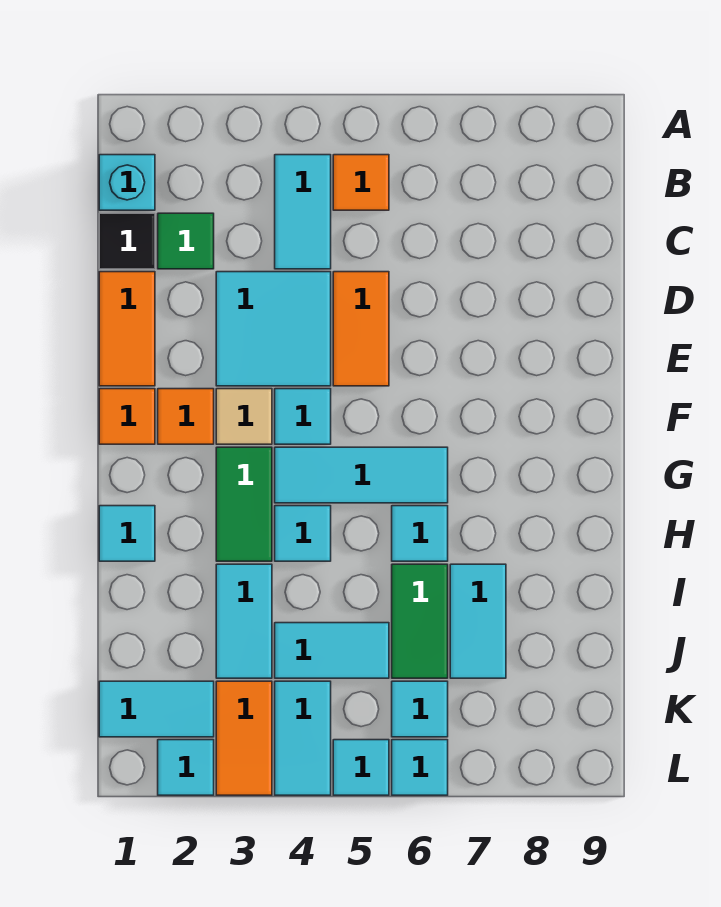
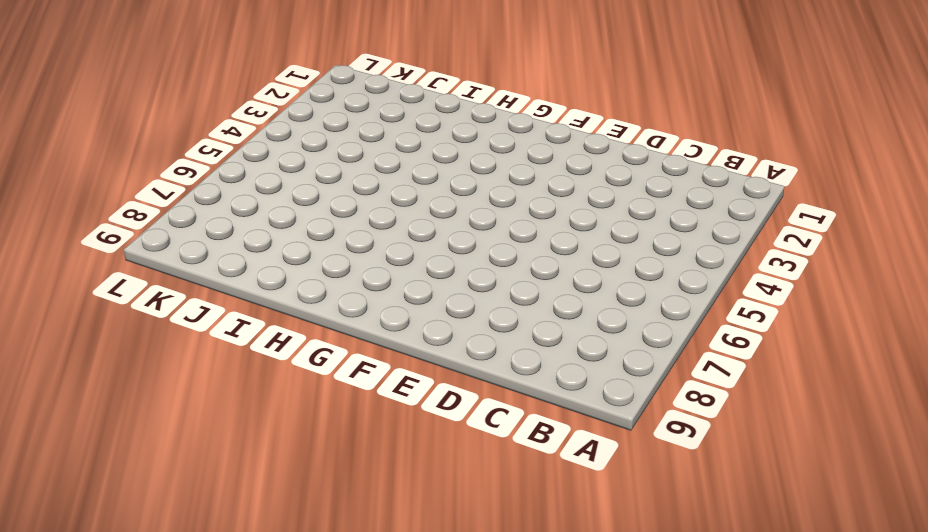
none -> cyan 1x1 brick [99,155,155,210]
none -> cyan 1x2 tile [275,155,331,269]
none -> orange 1x1 tile [333,155,389,210]

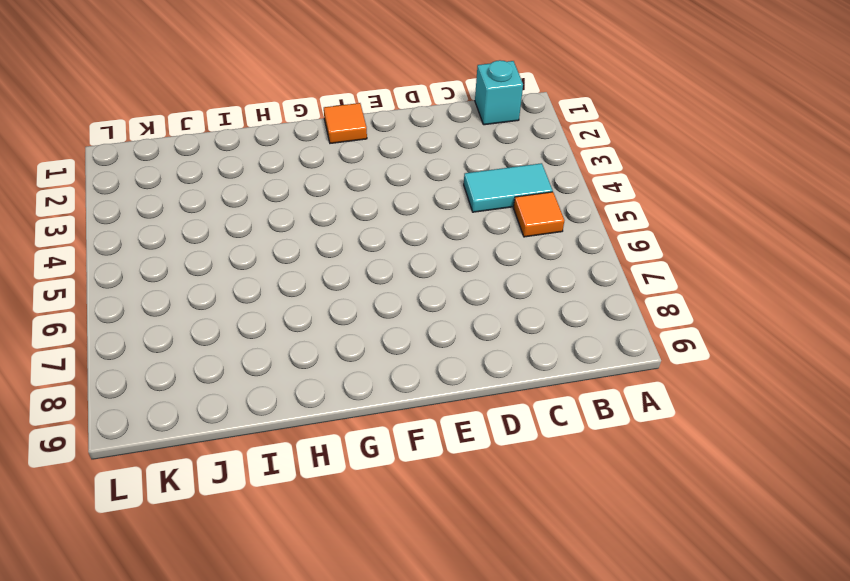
none -> black 1x1 tile [99,213,155,269]
none -> green 1x1 tile [158,213,214,269]
none -> orange 1x2 tile [99,272,155,386]

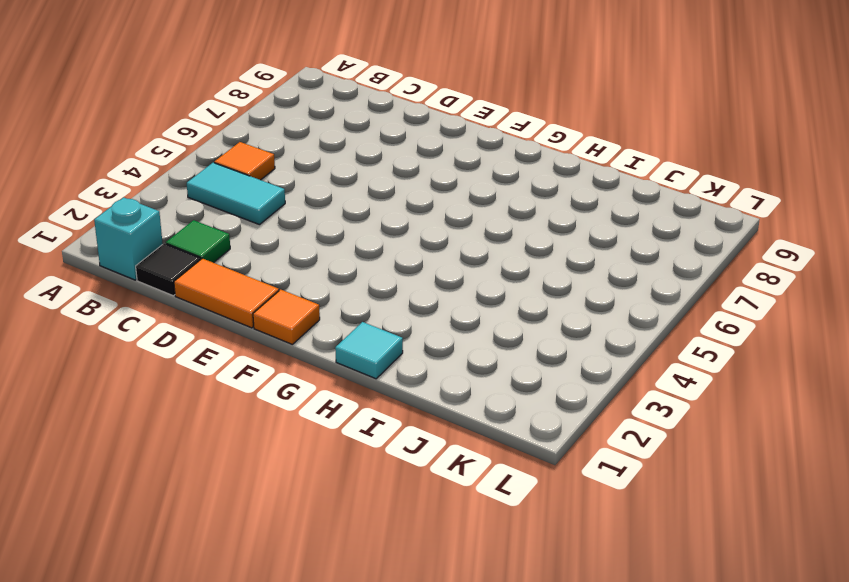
none -> cyan 2x2 tile [216,272,331,386]
none -> orange 1x2 tile [333,272,389,386]
none -> orange 1x1 tile [158,389,214,444]

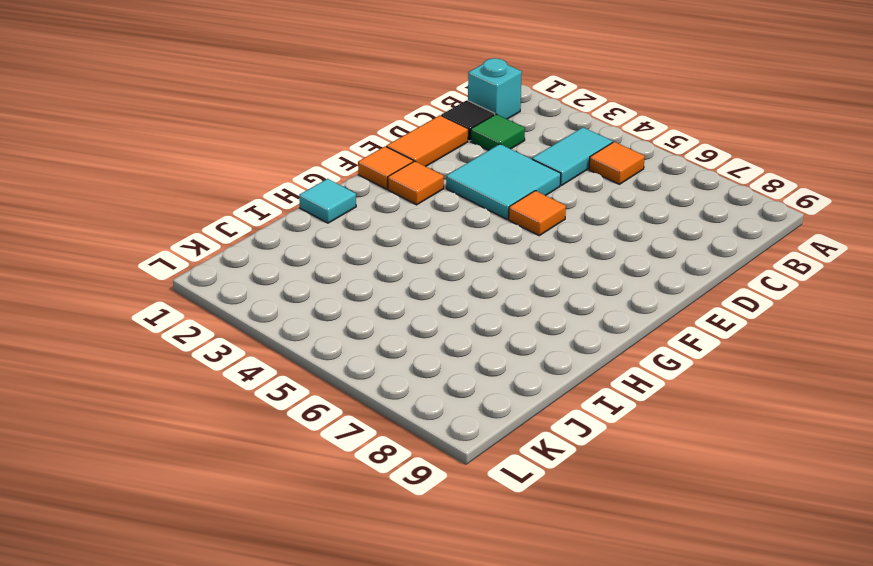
orange 1x1 tile [509,191,566,236] -> orange 1x2 tile [333,272,389,386]
none -> tan 1x1 tile [216,389,272,444]
none -> cyan 1x1 tile [275,389,331,444]
none -> green 1x2 tile [216,447,272,561]

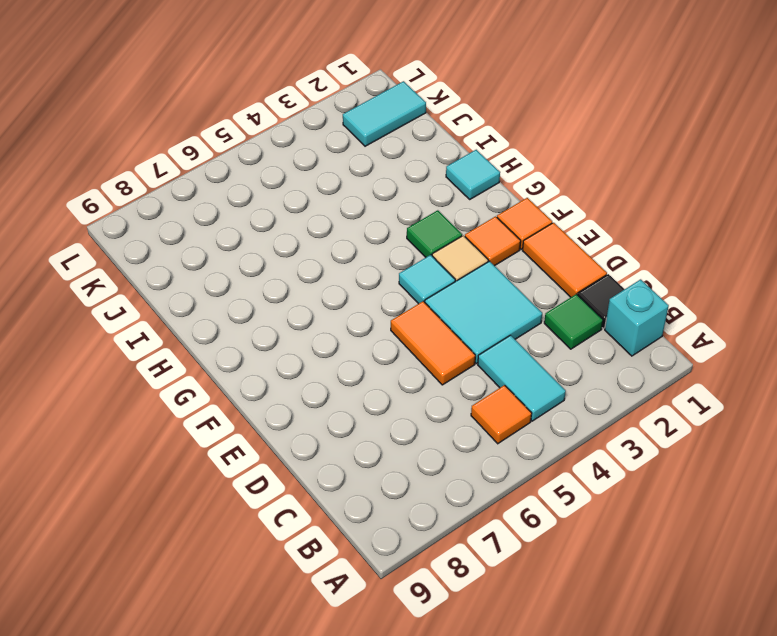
green 1x1 tile [407,210,462,257] -> green 1x2 tile [216,447,272,561]
none -> cyan 1x3 tile [275,447,448,503]
none -> cyan 1x1 tile [275,506,331,561]
none -> cyan 1x1 tile [392,506,448,561]

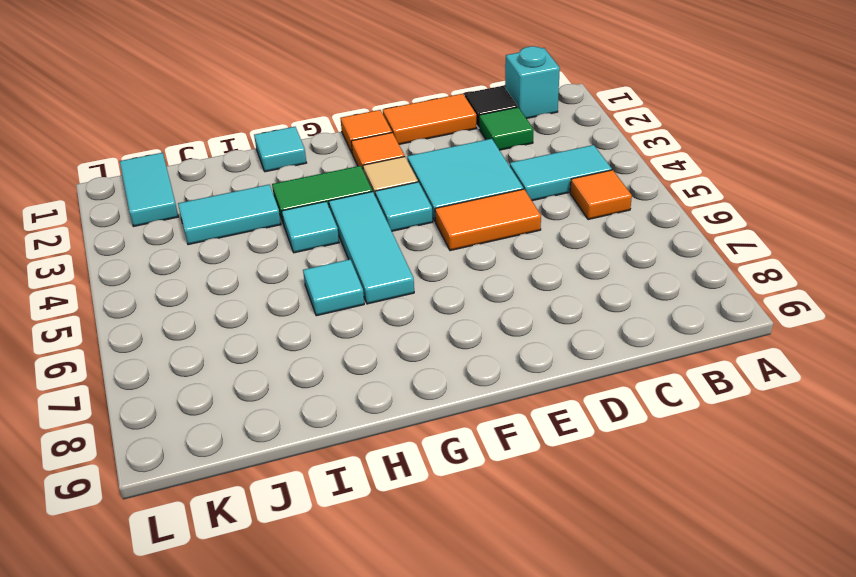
none -> green 1x2 tile [392,564,448,678]
none -> cyan 1x2 tile [450,564,506,678]
none -> cyan 1x2 tile [275,623,389,678]

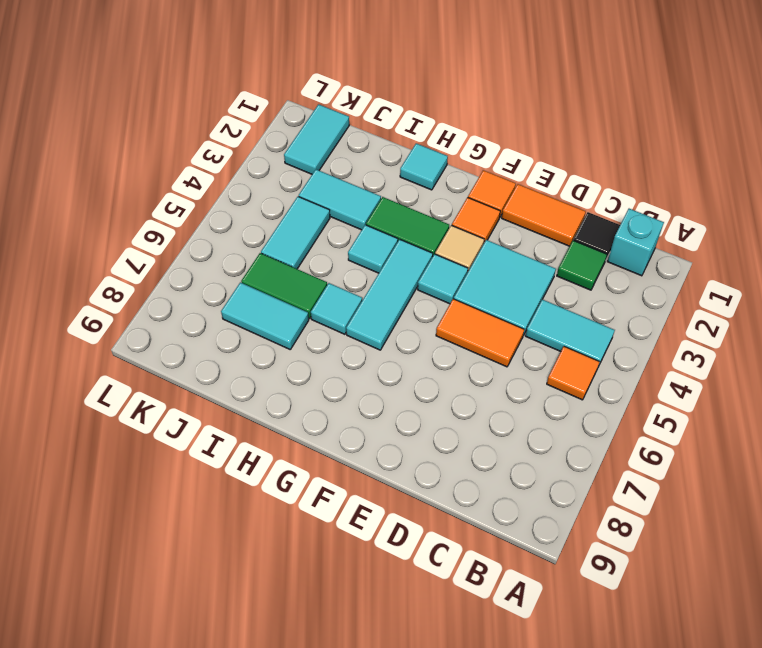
none -> orange 1x2 tile [216,681,272,795]
none -> cyan 1x2 tile [275,681,331,795]
none -> cyan 1x1 tile [392,681,448,737]

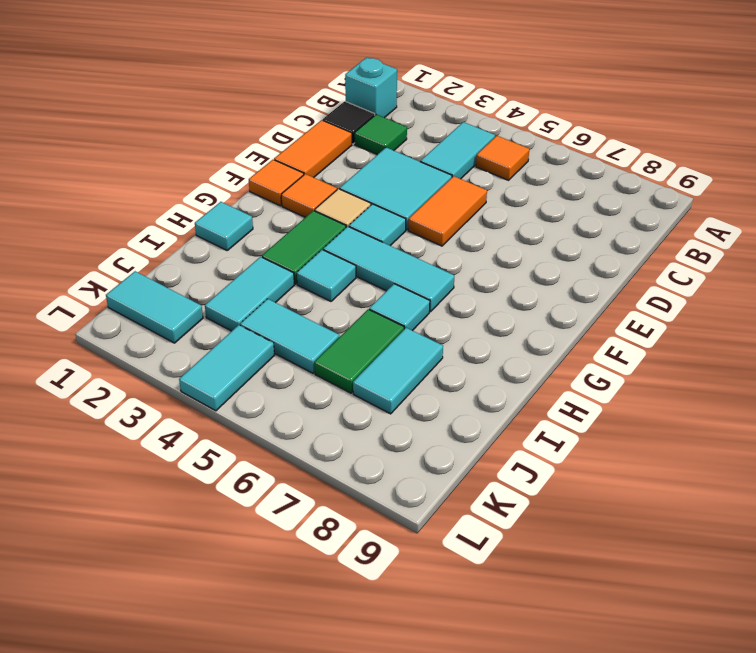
none -> orange 1x2 tile [216,681,272,795]
none -> cyan 1x1 tile [392,681,448,737]
none -> cyan 1x1 tile [158,740,214,795]

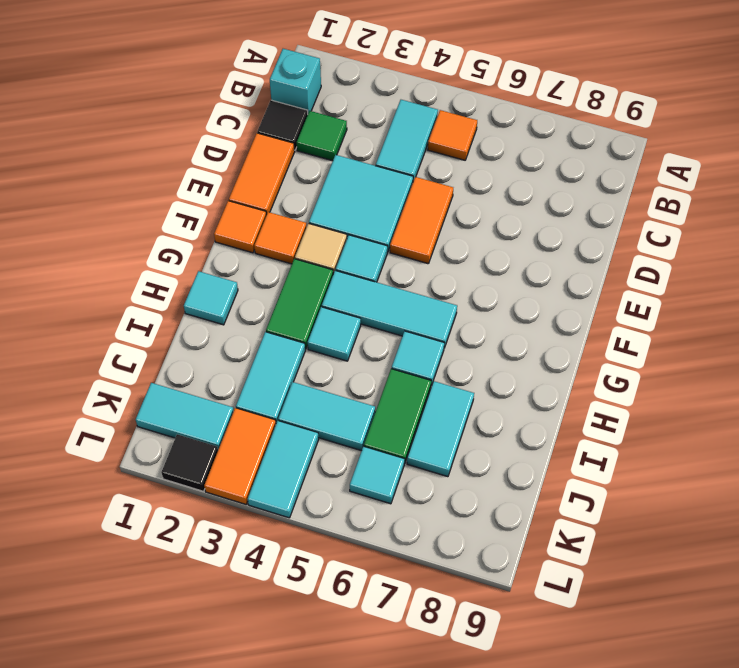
black 1x1 tile [161,434,218,491] -> cyan 1x1 tile [158,740,214,795]
none -> cyan 1x1 tile [333,740,389,795]
none -> cyan 1x1 tile [392,740,448,795]

